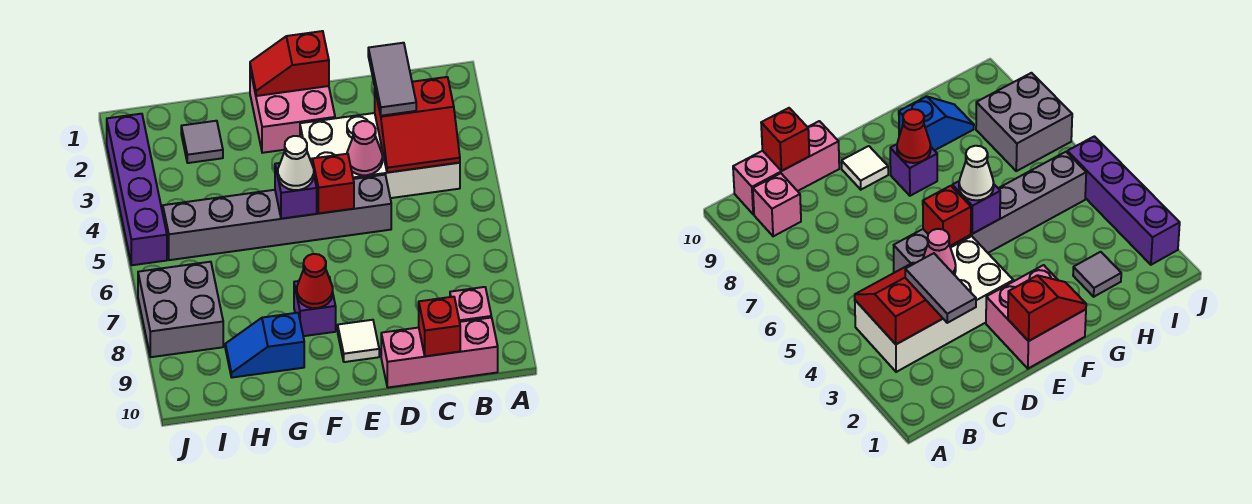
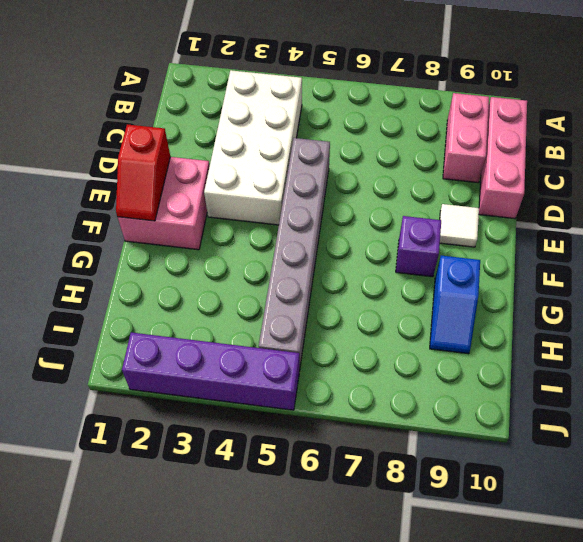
pink 1x2 brick [443,93,489,183] -> pink 1x1 brick [450,287,491,322]
none -> grey 1x1 tile [181,121,223,163]
none -> grey 2x2 brick [138,262,223,357]
none -> red 2x2 slope [375,77,460,173]

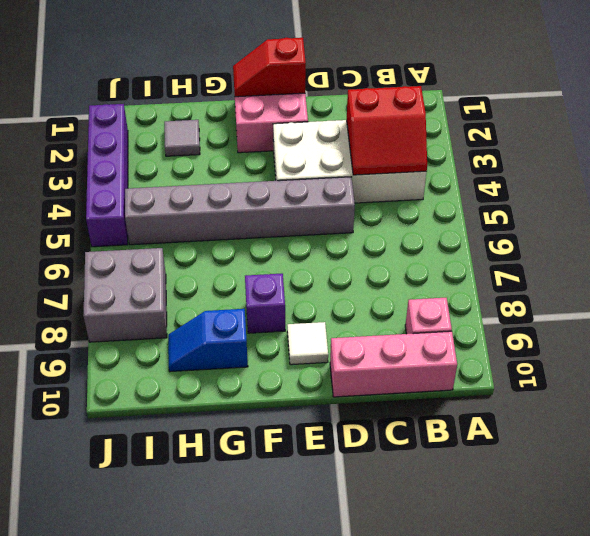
none -> red 1x1 brick [419,297,460,356]
none -> pink 1x1 cone [347,121,382,175]
none -> red 1x1 brick [312,154,354,214]

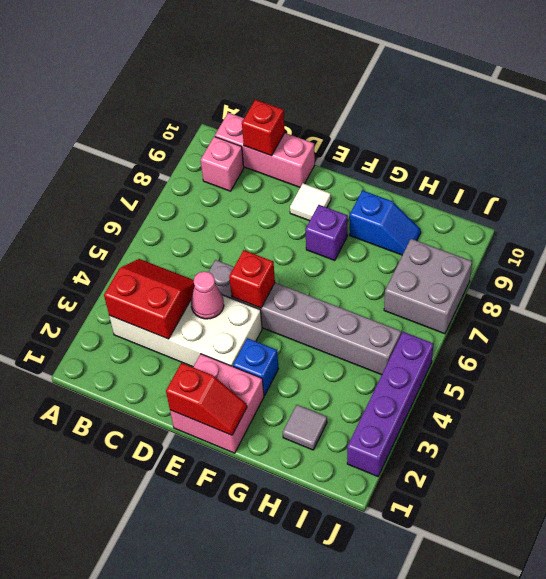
blue 1x1 brick [233,338,279,395] -> none
none -> purple 1x1 brick [275,159,317,219]
none -> red 1x1 cone [297,254,333,308]
none -> grey 1x2 tile [368,43,416,116]

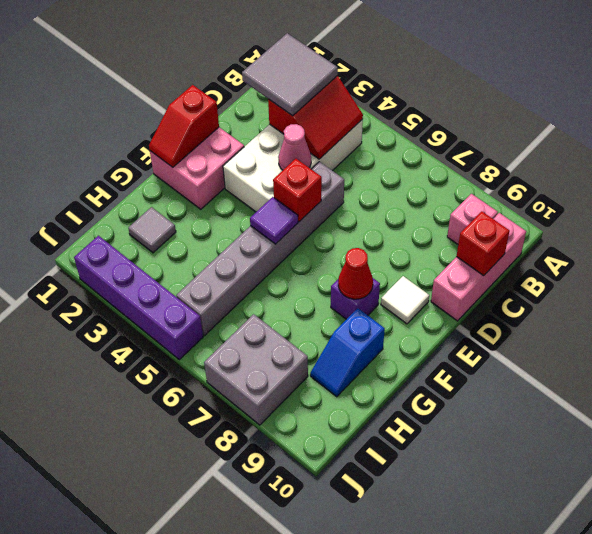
grey 2x2 tile [242,33,338,116] -> grey 1x2 tile [368,43,416,116]
purple 1x1 tile [250,197,298,244] -> purple 1x1 brick [275,159,317,219]
none -> white 1x1 cone [278,136,314,190]

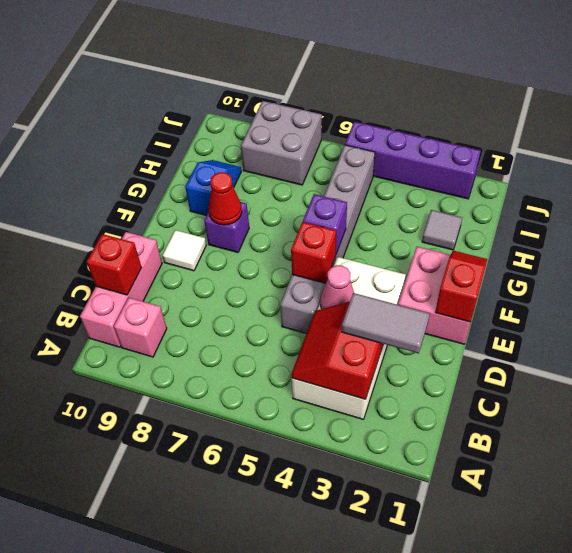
none -> white 1x1 cone [278,136,314,190]

